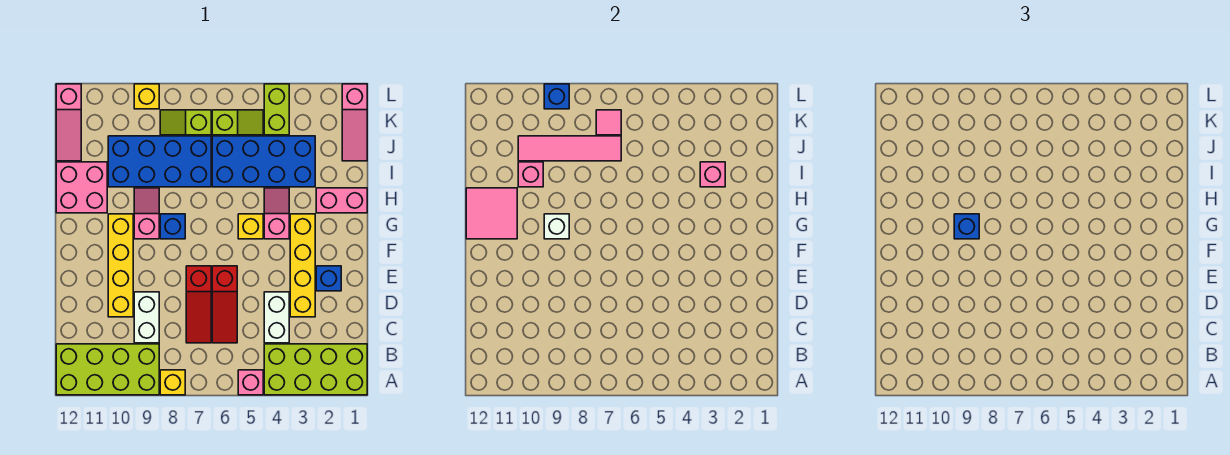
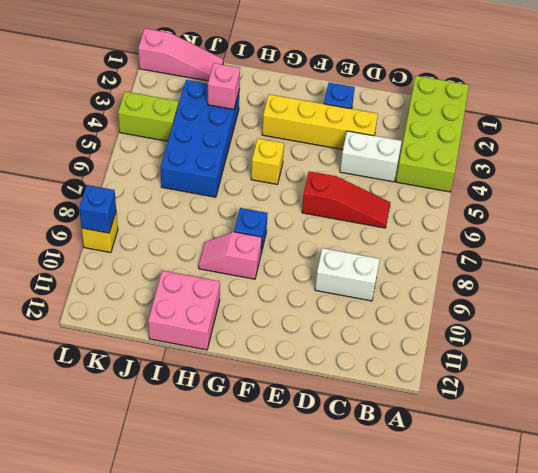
none -> pink 1x1 brick [238,370,263,395]
none -> yellow 1x1 brick [160,370,185,395]
none -> lime 2x4 brick [56,344,159,395]
none -> red 1x3 slope [186,266,211,343]

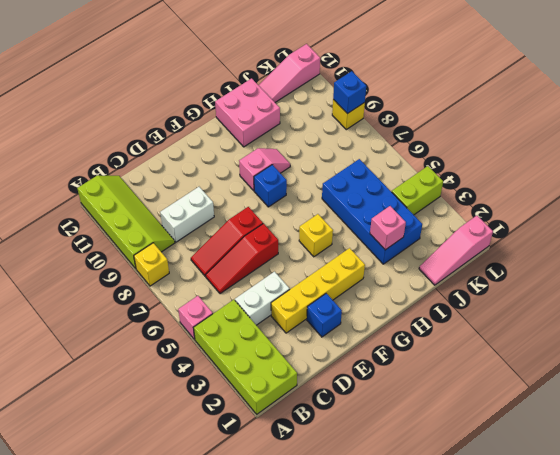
lime 2x4 slope [78,175,175,269] -> lime 2x4 brick [56,344,159,395]
none -> yellow 1x4 brick [108,214,133,317]
none -> pink 1x2 slope [264,188,289,239]
none -> pink 1x2 brick [316,188,367,213]
none -> blue 2x4 brick [108,136,211,187]

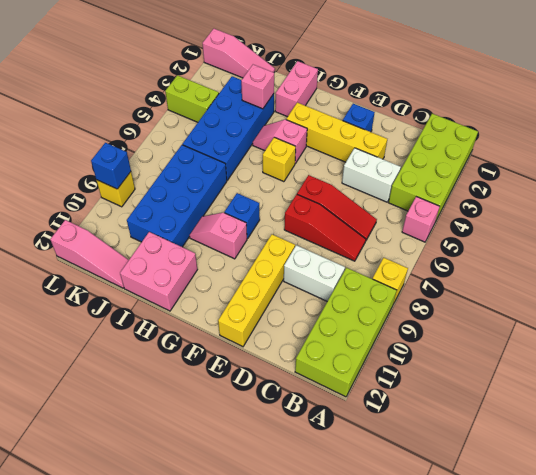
yellow 1x4 brick [218,234,295,347] -> yellow 1x4 brick turned to [108,214,133,317]
none -> lime 1x2 slope [212,110,263,135]
none -> lime 1x2 slope [160,110,211,135]
none -> white 1x1 brick [544,214,569,239]
none -> pink 2x2 tile [466,188,517,239]

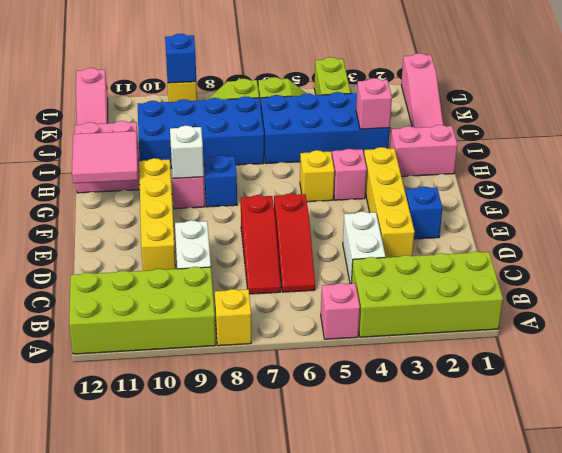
none -> pink 1x1 brick [518,162,543,187]
none -> pink 1x4 tile [518,136,621,161]
none -> pink 1x1 tile [596,110,621,135]
none -> blue 1x1 brick [954,214,979,239]

